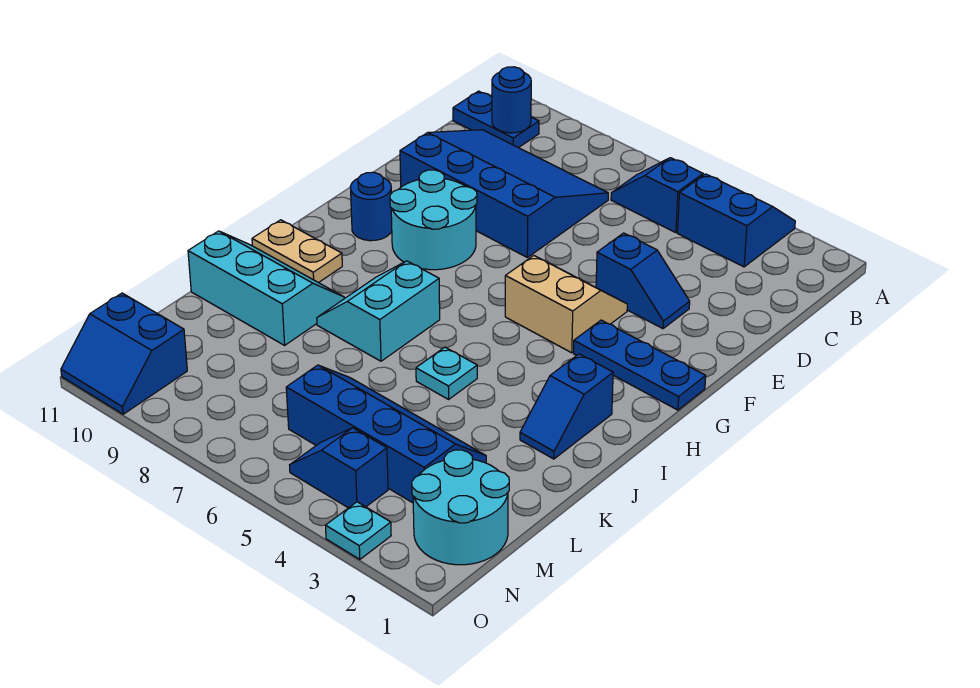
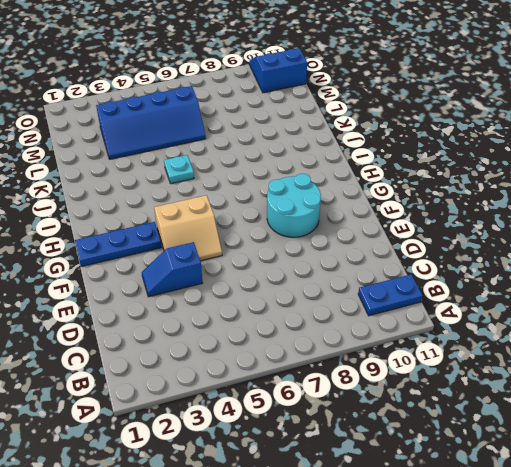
none -> blue 2x2 slope [678,174,795,267]
none -> blue 1x2 slope [611,158,703,233]
none -> blue 3x4 slope [400,130,608,257]

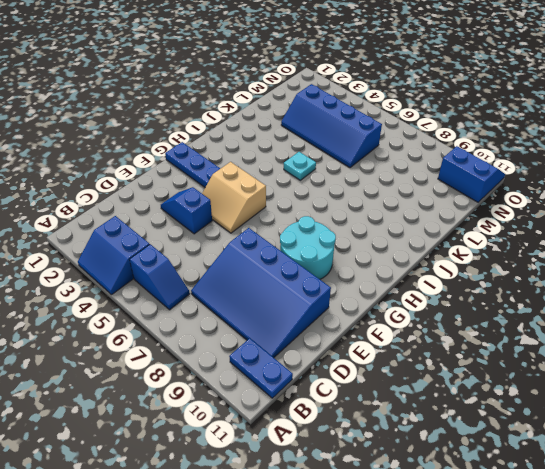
none -> blue 1x1 round brick [350,172,392,241]
none -> blue 1x2 slope [520,354,613,459]
none -> cyan 2x2 slope [317,261,440,361]

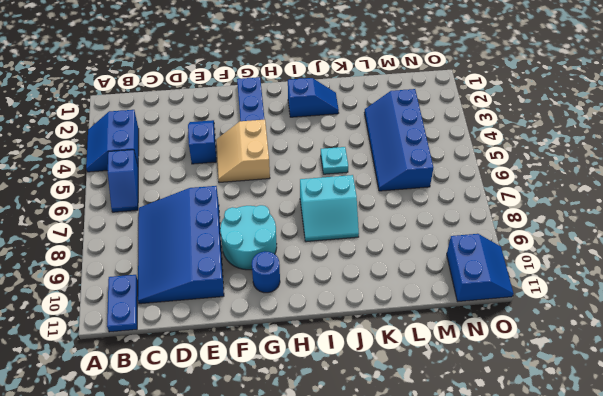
none -> tan 1x2 plate [252,220,342,283]
none -> cyan 2x3 slope [188,231,344,345]
none -> cyan 2x2 round brick [412,450,509,565]

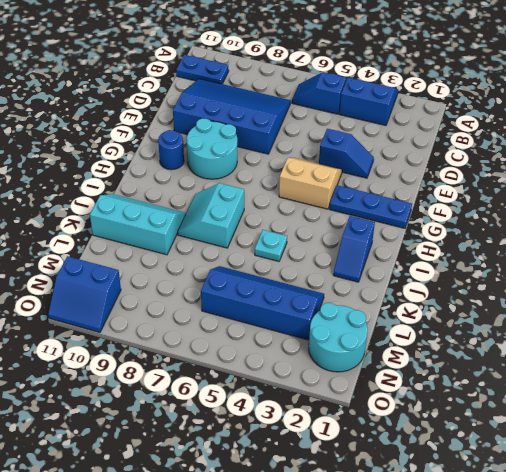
none -> tan 1x2 plate [252,220,342,283]
none -> blue 1x2 slope [290,428,388,508]
none -> cyan 1x1 plate [326,502,391,559]

